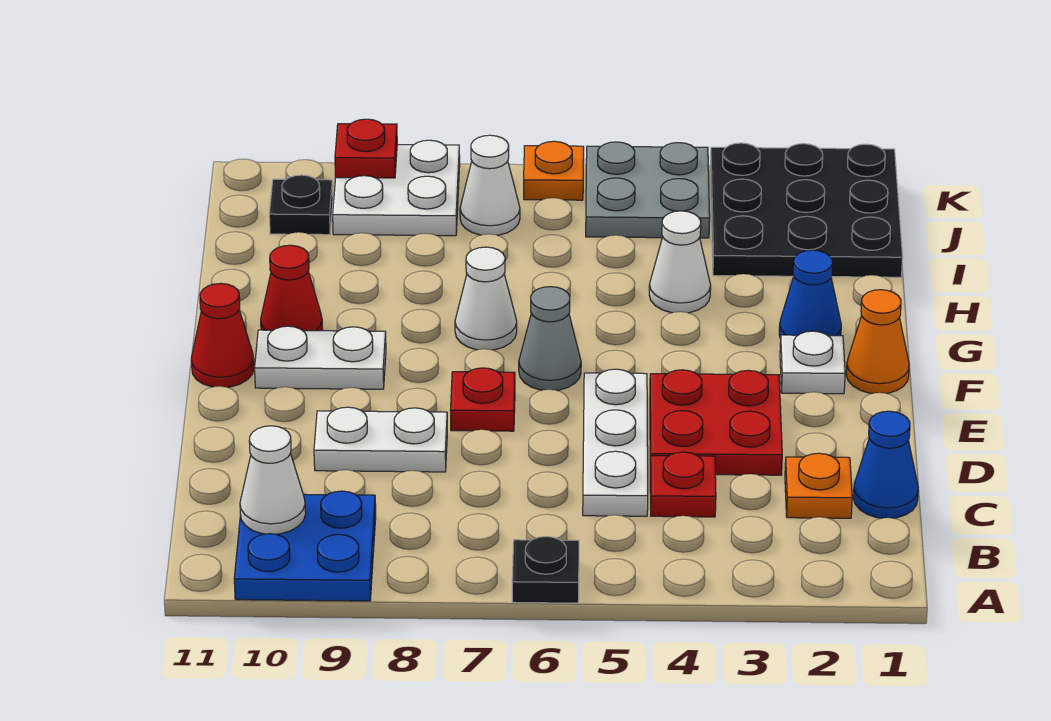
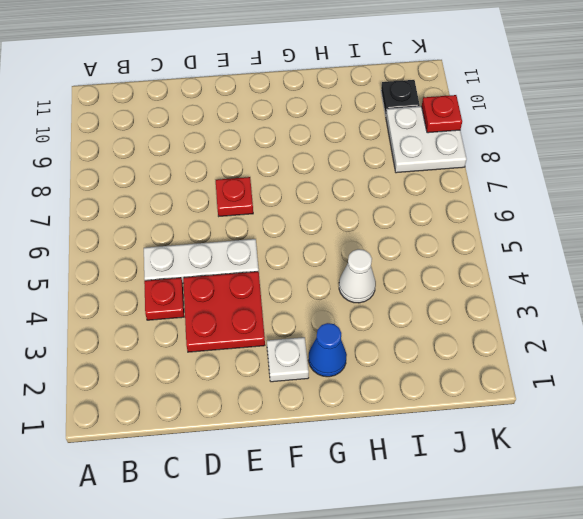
none -> black 1x1 plate [512,537,579,603]
none -> blue 2x2 plate [234,491,376,601]
none -> blue 1x1 cone [853,411,918,518]

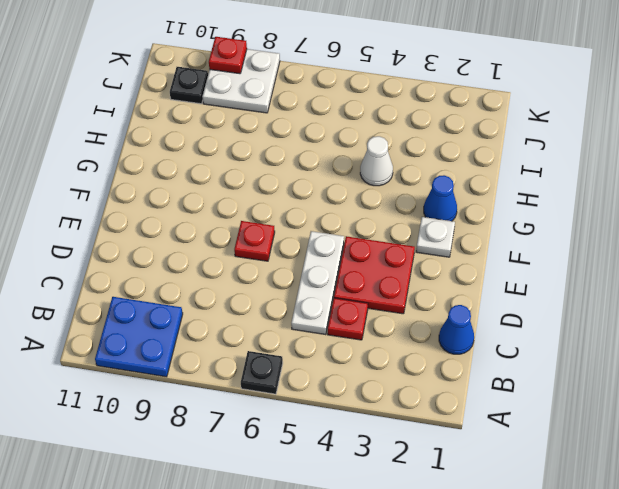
none -> orange 1x1 plate [785,453,852,518]
none -> white 1x2 plate [314,407,447,472]
none -> orange 1x1 cone [846,290,909,393]

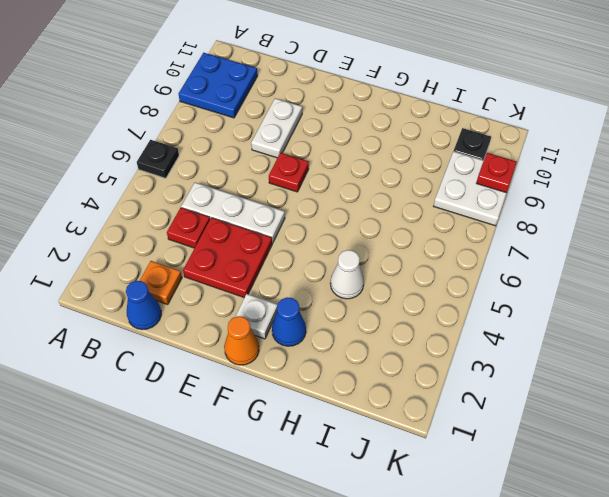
none -> grey 1x1 cone [519,287,581,390]
none -> white 1x2 plate [255,326,386,389]
none -> red 1x1 cone [191,283,254,387]

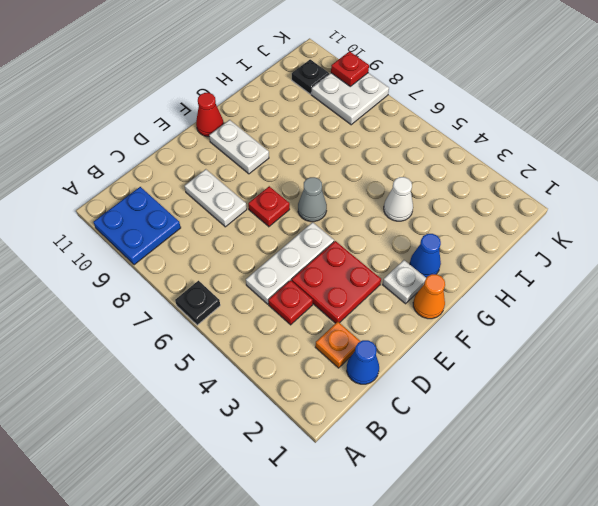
none -> white 1x1 cone [455,247,517,350]
none -> red 1x1 cone [261,245,323,331]
none -> black 3x3 plate [710,143,903,277]

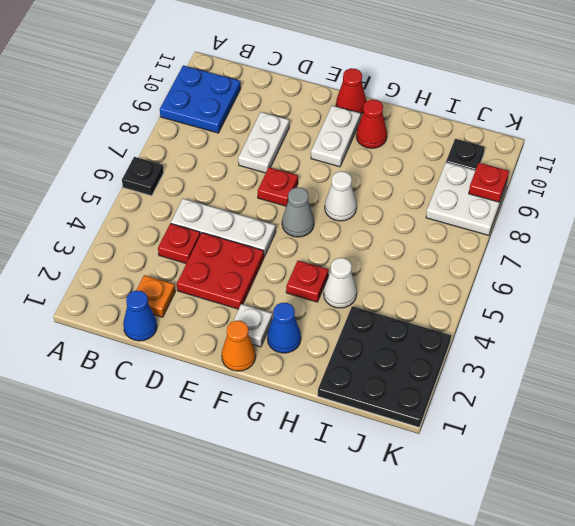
red 1x1 plate [286,261,328,302] -> none
none -> grey 2x2 plate [586,142,710,238]
none -> white 1x1 cone [460,135,520,235]
none -> orange 1x1 plate [524,141,584,200]

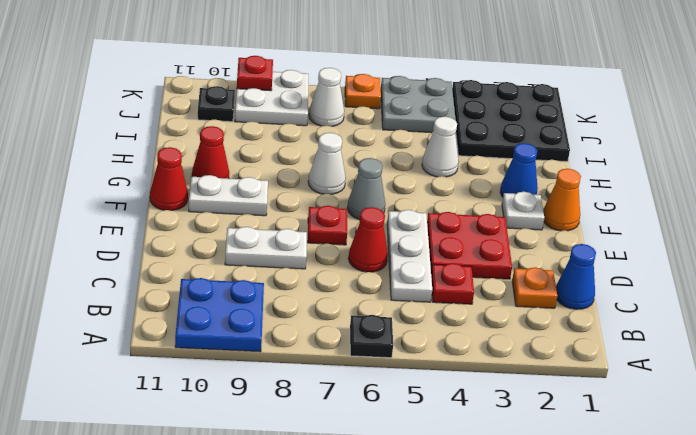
red 1x1 cone [348,207,388,272] -> none
none -> white 1x1 cone [240,426,306,534]

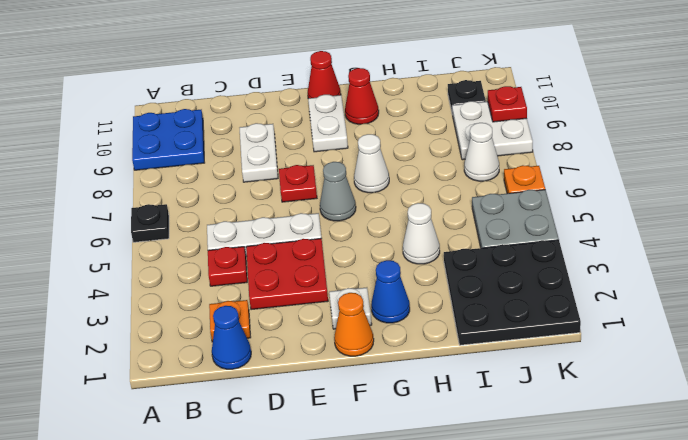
none -> white 1x1 cone [240,426,306,534]

